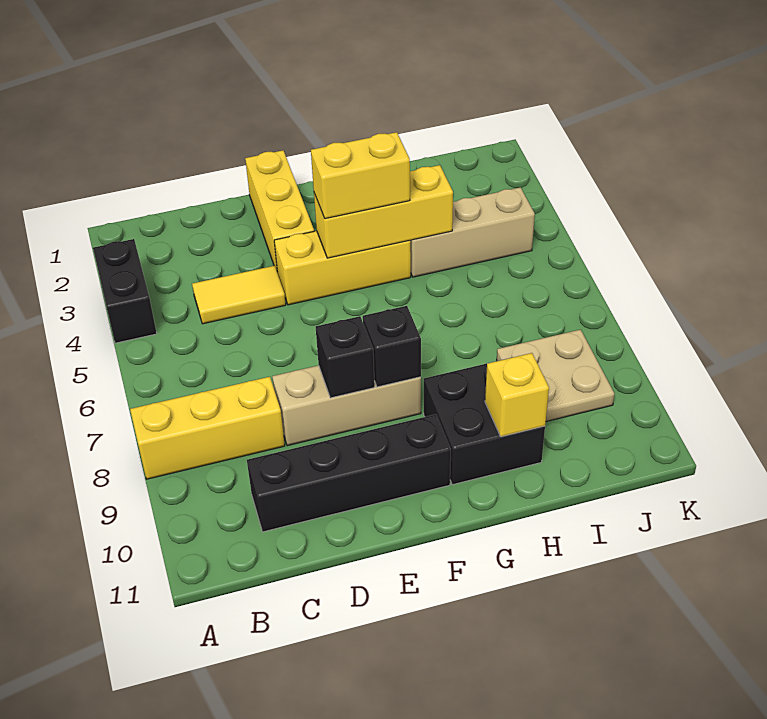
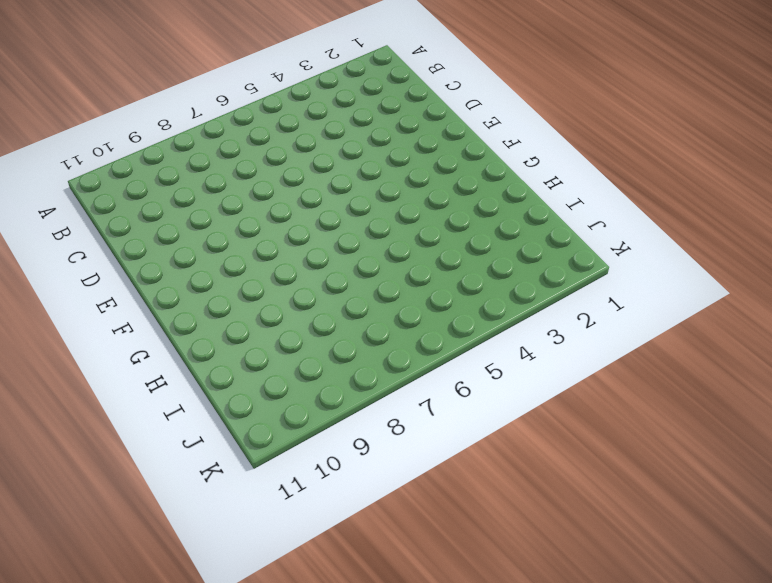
none -> black 1x2 brick [93,239,157,343]
none -> yellow 1x3 brick [130,377,285,479]
none -> yellow 1x2 tile [192,266,286,324]

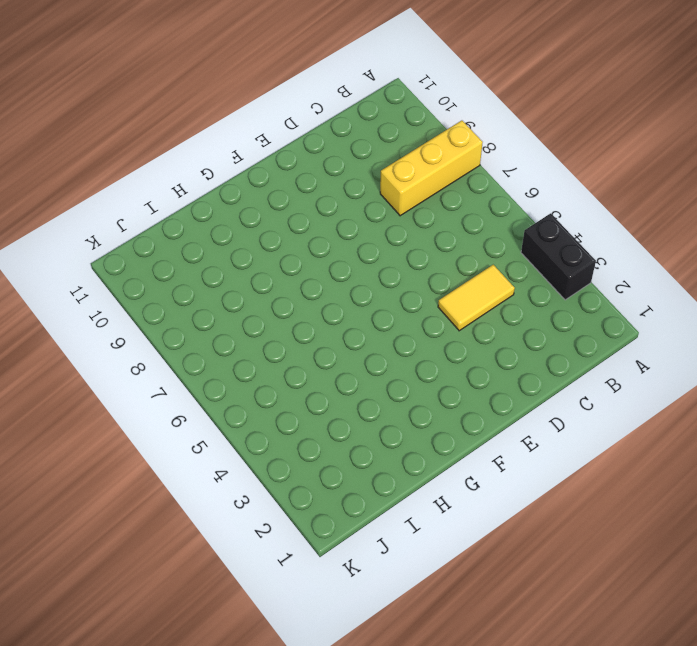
none -> black 1x4 brick [247,414,451,532]
none -> tan 1x3 brick [272,365,421,446]
none -> yellow 1x3 brick [245,150,314,273]

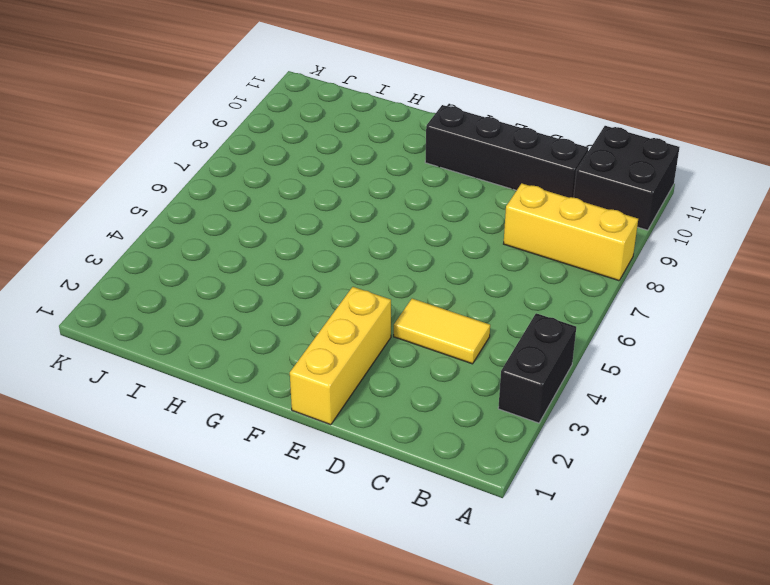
black 2x2 brick [574,126,679,230] -> black 2x2 brick moved to [424,364,545,485]
none -> tan 1x3 brick [272,365,421,446]
none -> yellow 1x3 brick [274,231,411,305]
none -> tan 1x3 brick [410,187,535,277]

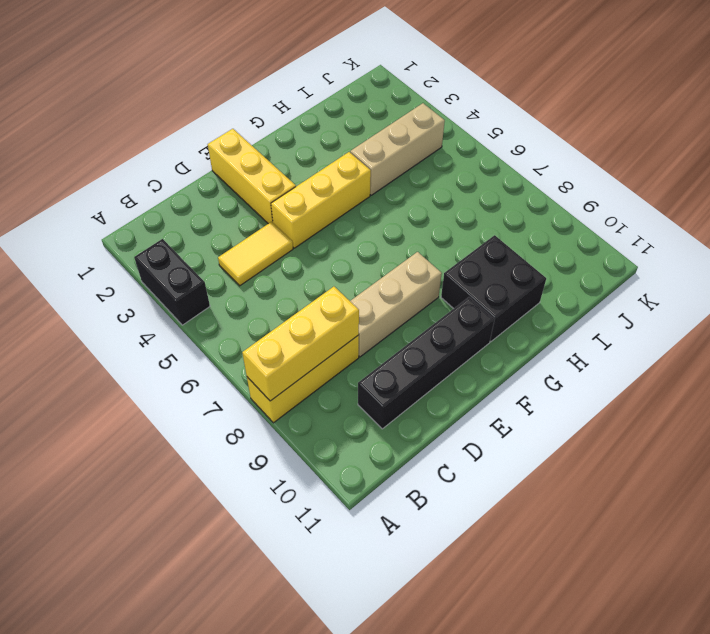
yellow 1x3 brick [242,287,359,401] -> yellow 1x3 brick moved to [314,165,453,258]
none -> tan 2x2 plate [497,330,614,422]
none -> black 1x1 brick [316,316,375,398]
none -> black 1x1 brick [363,306,421,387]

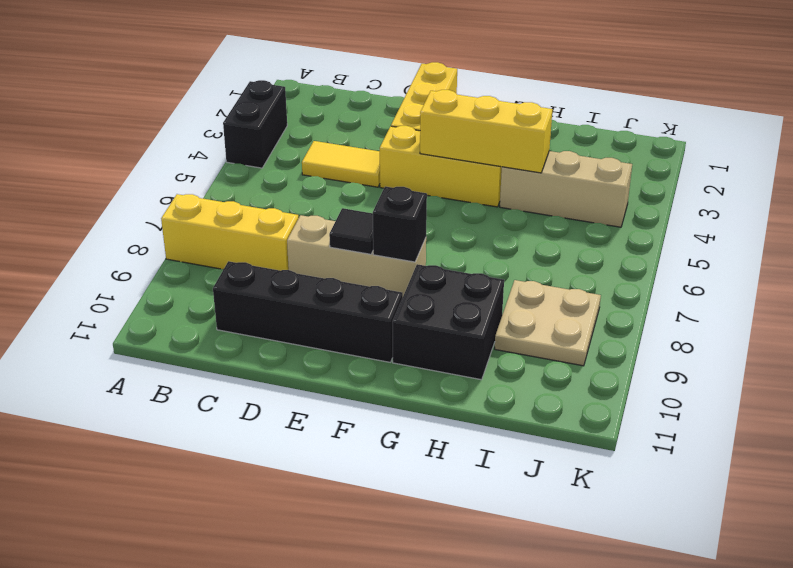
black 1x1 tile [329,208,373,254] -> black 1x1 brick [316,316,375,398]
none -> yellow 1x1 brick [485,353,549,437]
none -> yellow 1x2 brick [311,132,410,219]

